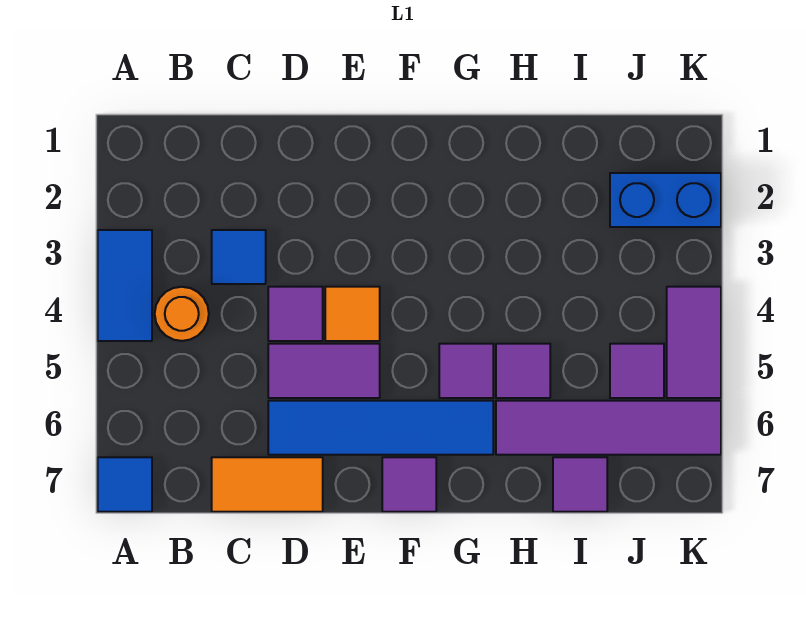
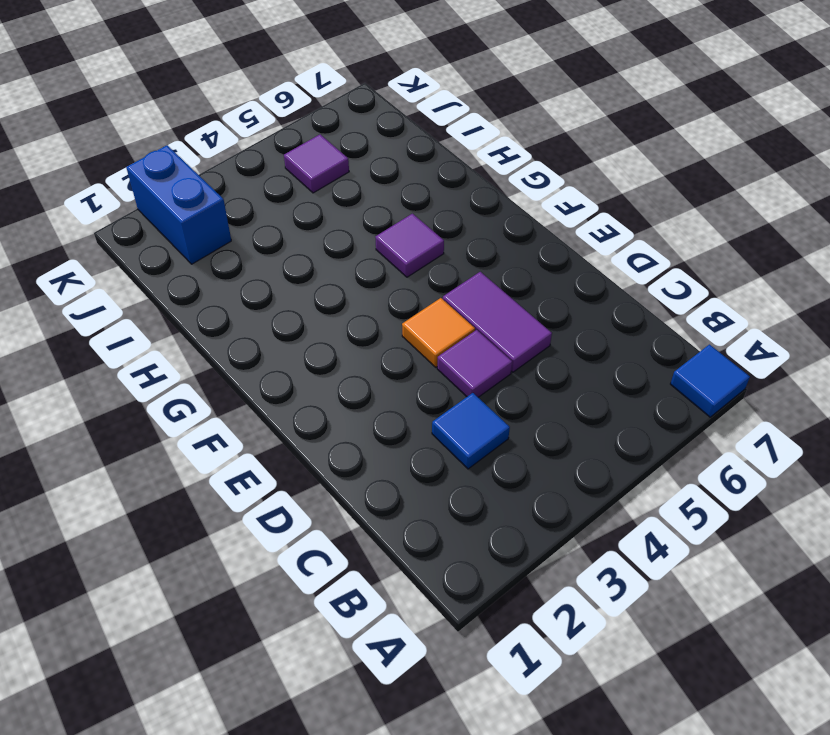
none -> blue 1x2 tile [98,230,152,341]
none -> orange 1x1 round brick [155,287,209,341]
none -> orange 1x2 tile [212,457,323,512]

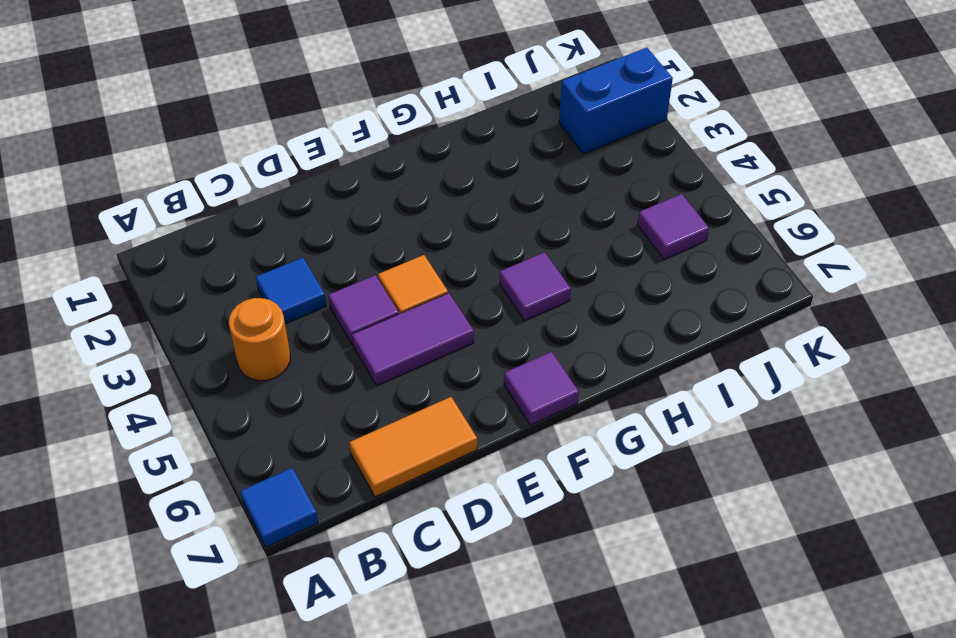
none -> blue 1x2 tile [98,230,152,341]
none -> blue 1x4 tile [268,401,493,455]
none -> purple 1x1 tile [496,344,550,398]

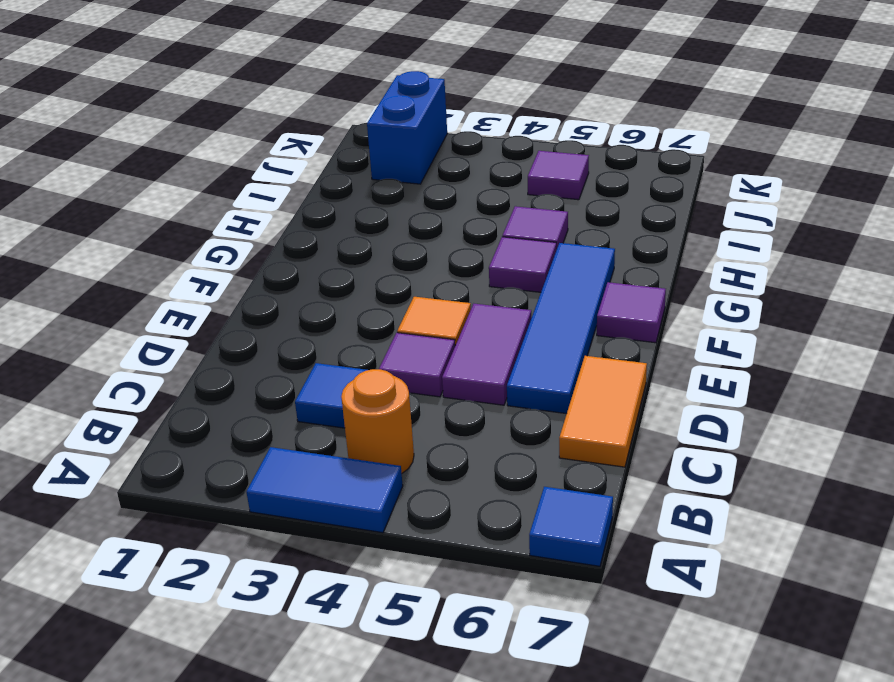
none -> purple 1x4 tile [496,401,721,455]
none -> purple 1x1 tile [553,457,607,512]
none -> purple 1x2 tile [667,287,721,398]

